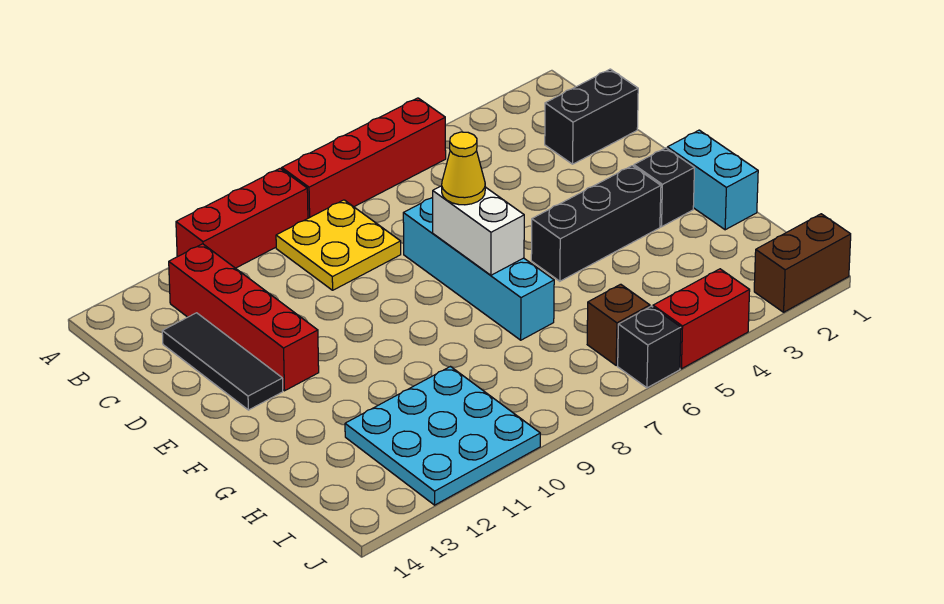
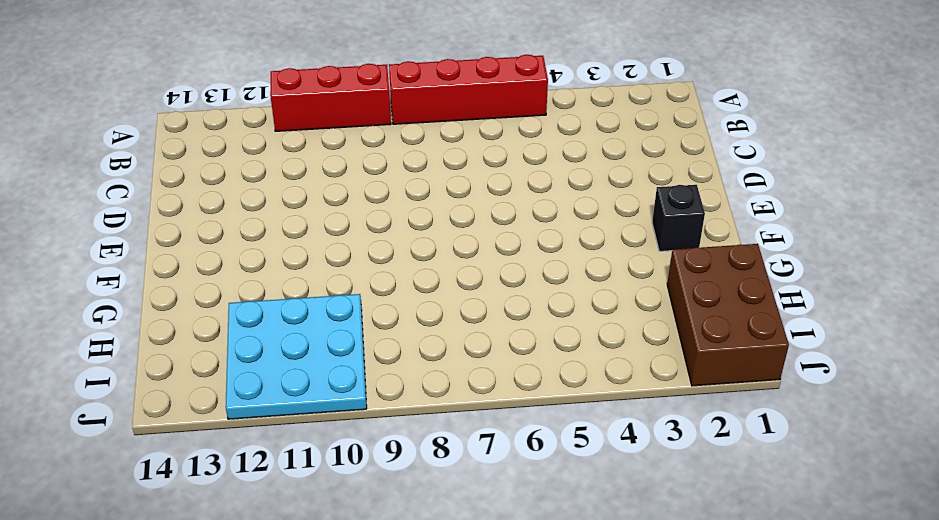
brown 2x3 brick [667,244,789,386] -> brown 1x2 brick [754,214,851,312]
none -> yellow 2x2 plate [276,200,401,290]
none -> red 1x4 brick [169,244,319,391]
none -> black 1x2 brick [545,69,638,164]

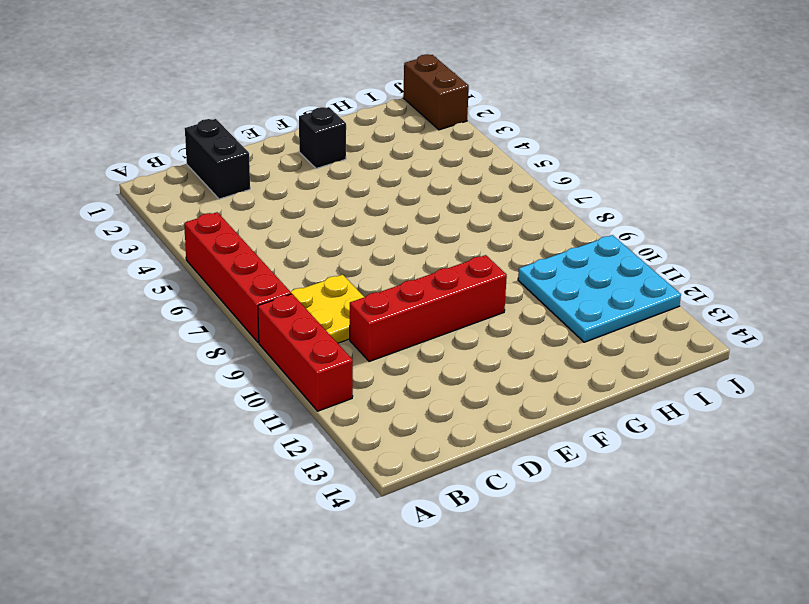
red 1x4 brick [350,255,507,362] -> red 1x4 brick moved to [169,244,319,391]
none -> black 1x3 tile [162,313,283,410]
none -> cyan 1x4 brick [403,197,554,340]
none -> cyan 1x2 brick [667,130,758,230]

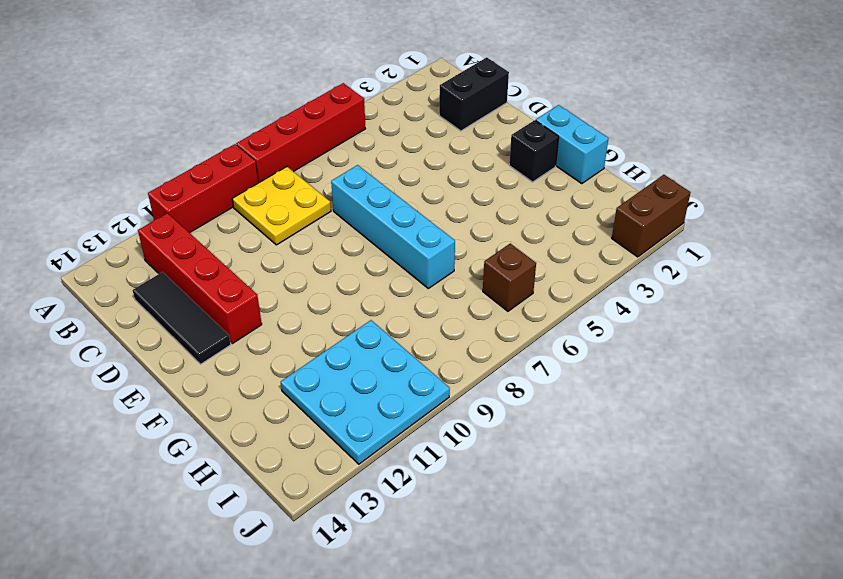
none -> black 1x3 brick [531,166,661,281]
none -> red 1x2 brick [653,269,750,369]
none -> black 1x1 brick [618,306,681,388]

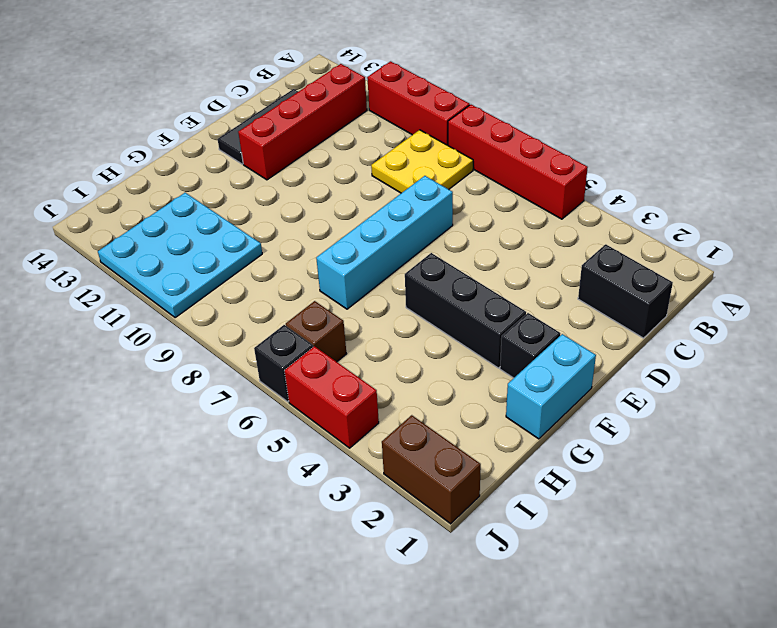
none -> white 1x2 brick [433,186,524,275]
none -> yellow 1x1 cone [442,132,485,205]

